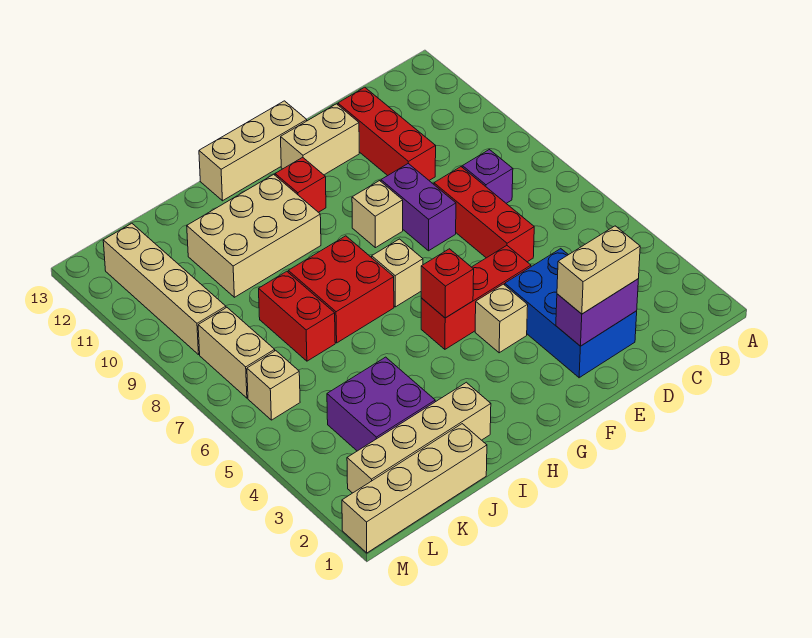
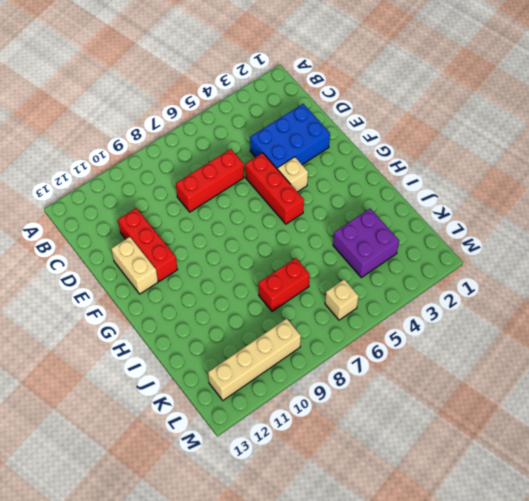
red 1x3 brick [118,208,177,281] -> red 1x3 brick turned to [338,87,436,180]
none -> purple 1x1 brick [462,150,513,203]
none -> purple 1x2 brick [381,164,456,251]
none -> tan 1x1 brick [352,181,403,248]

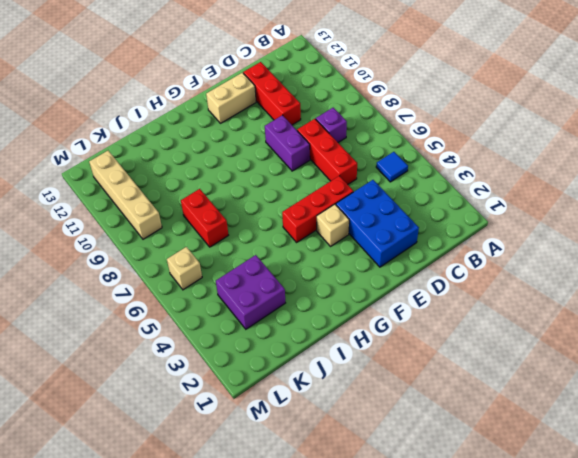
blue 1x1 tile [376,152,408,182] -> none
none -> tan 1x1 brick [352,181,403,248]
none -> tan 1x3 brick [199,101,307,201]
none -> tan 1x1 brick [372,239,423,307]

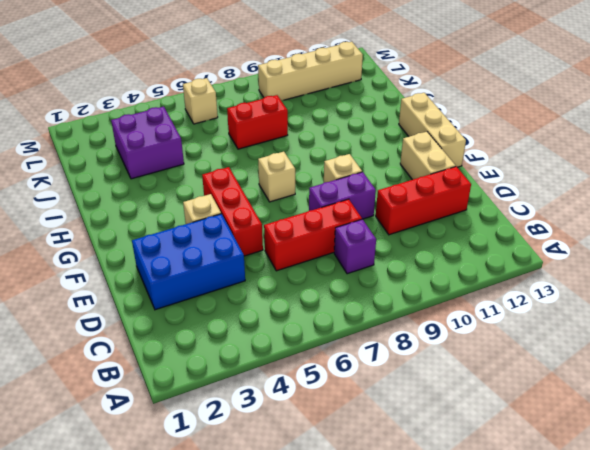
none -> red 1x1 brick [275,157,326,212]
none -> red 2x2 brick [288,236,394,343]
none -> tan 2x3 brick [187,174,321,297]

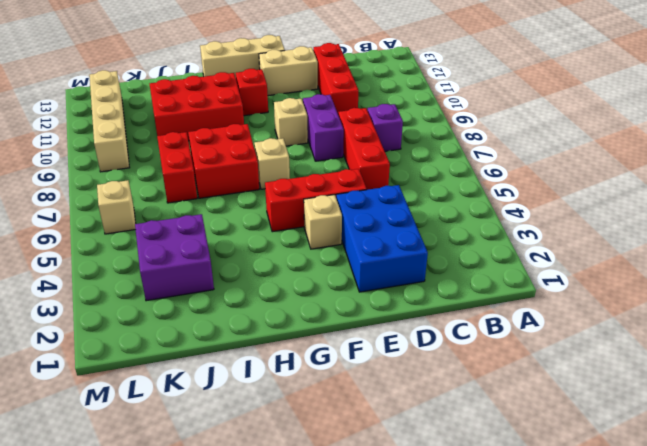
red 2x3 brick [150,72,244,141] -> tan 2x3 brick [187,174,321,297]
none -> tan 1x4 brick [347,382,491,493]
none -> tan 1x4 brick [342,424,487,553]
none -> tan 1x2 brick [198,308,275,398]

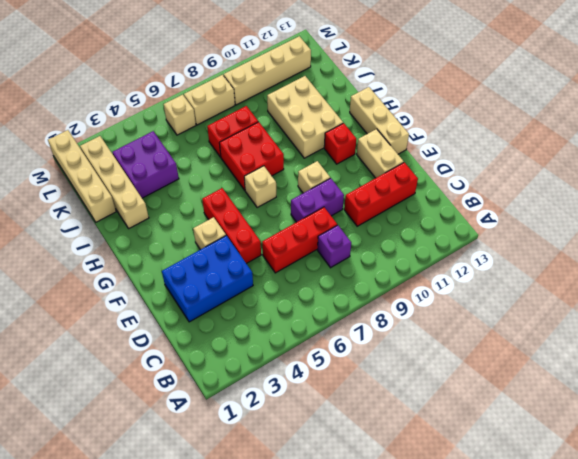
none -> purple 1x2 brick [556,279,638,346]
none -> red 1x1 brick [421,249,474,318]
none -> tan 1x2 brick [557,226,640,314]

